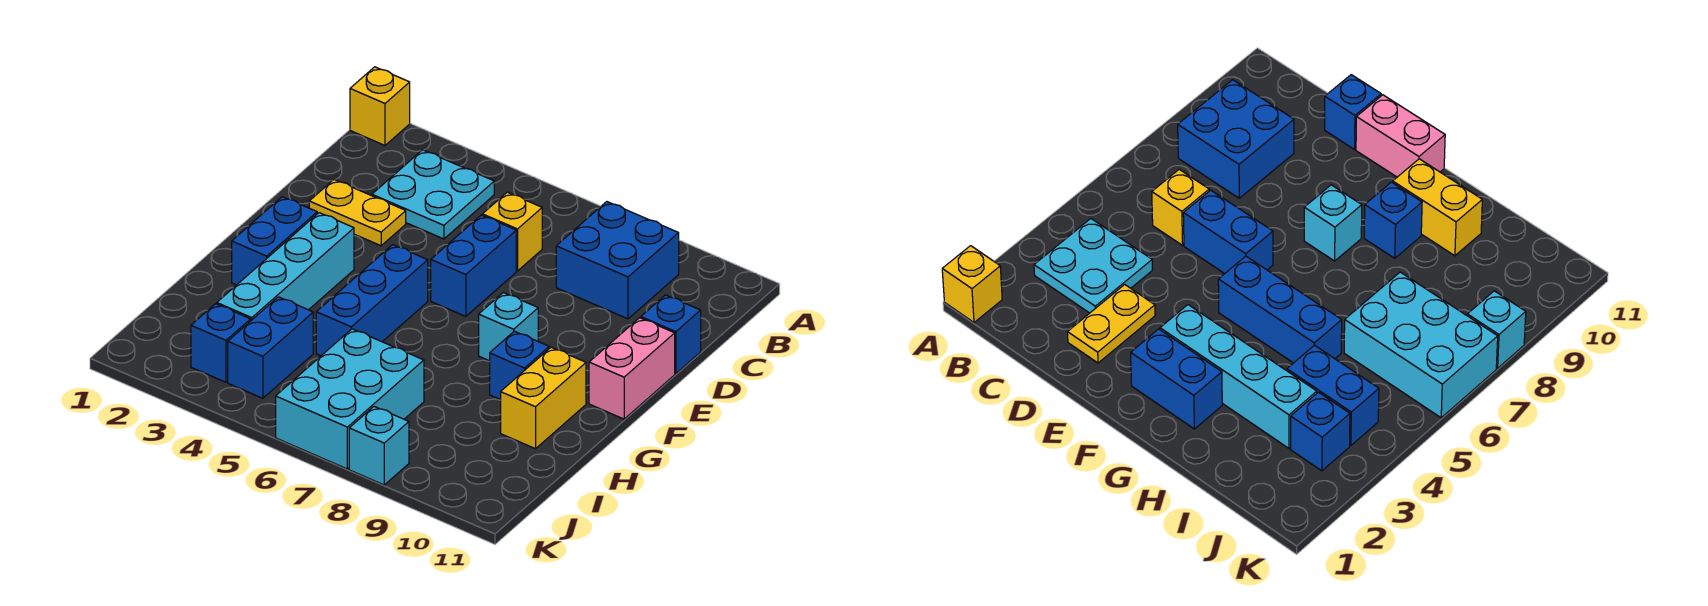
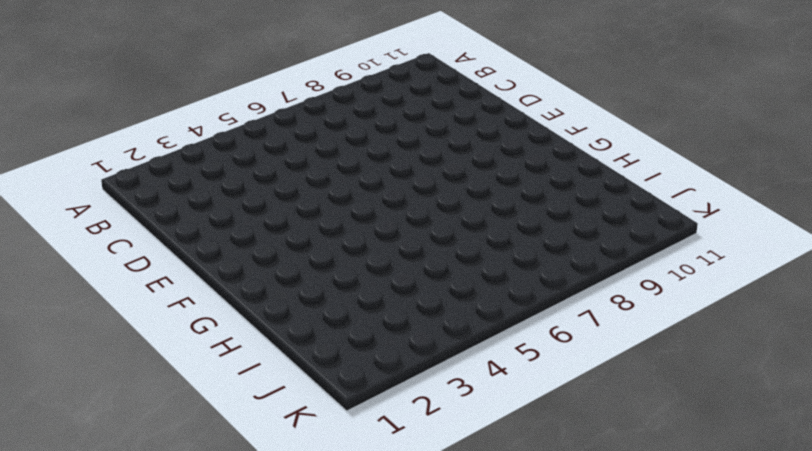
none -> yellow 1x1 brick [350,67,410,145]
none -> cyan 2x2 plate [372,150,494,239]
none -> blue 2x2 brick [556,202,679,319]

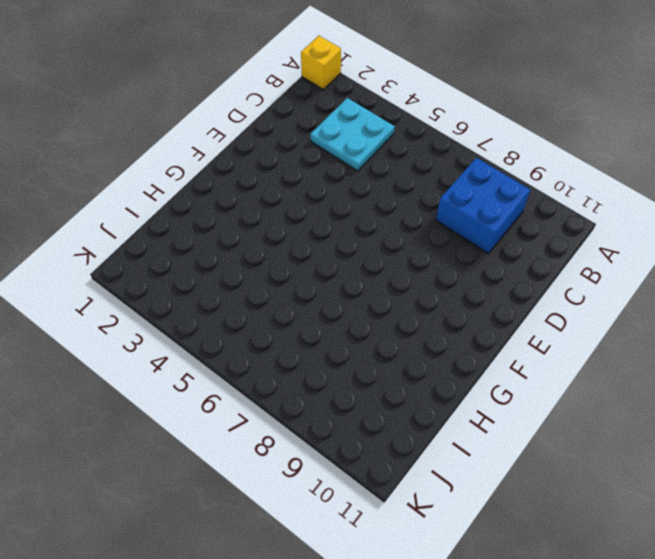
none -> yellow 1x1 brick [483,192,542,271]
none -> yellow 1x2 plate [309,180,406,246]
none -> blue 1x2 brick [431,215,516,317]

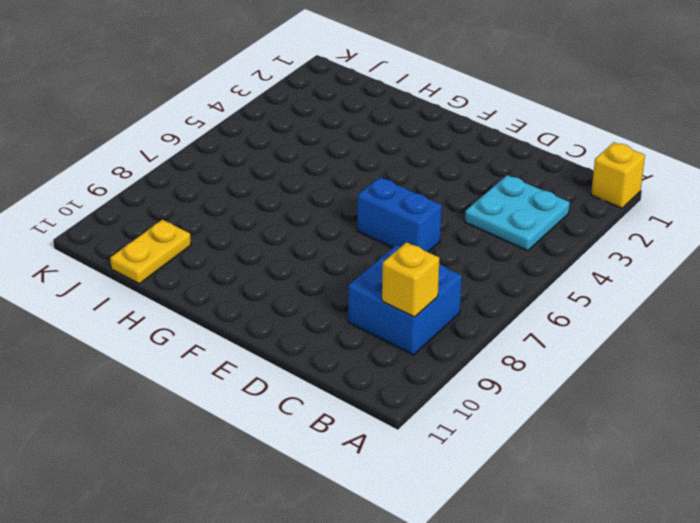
yellow 1x1 brick [382,242,439,317] -> yellow 1x1 brick moved to [483,192,542,271]
yellow 1x2 plate [110,220,191,284] -> yellow 1x2 plate moved to [309,180,406,246]
none -> blue 1x1 brick [641,295,701,374]
none -> pink 1x2 brick [589,318,675,419]
none -> blue 1x2 brick [232,197,317,285]

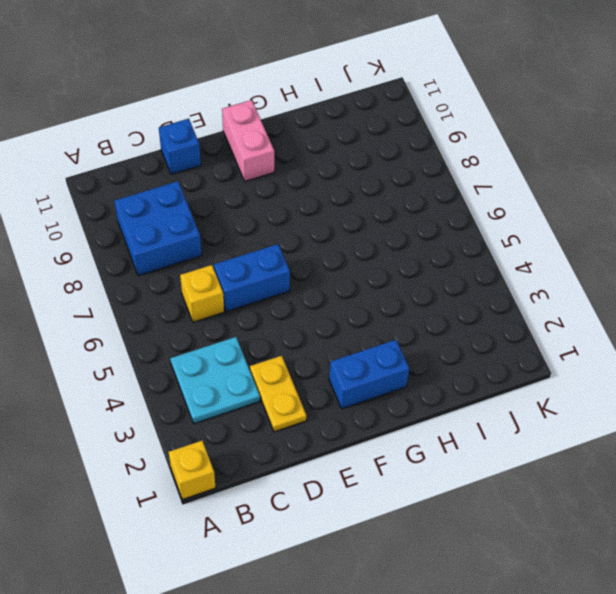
pink 1x2 brick [222,100,274,181] -> pink 1x2 brick turned to [589,318,675,419]
none -> cyan 1x4 brick [217,213,354,320]
none -> blue 1x3 brick [316,245,428,356]
none -> cyan 1x1 brick [479,293,538,361]

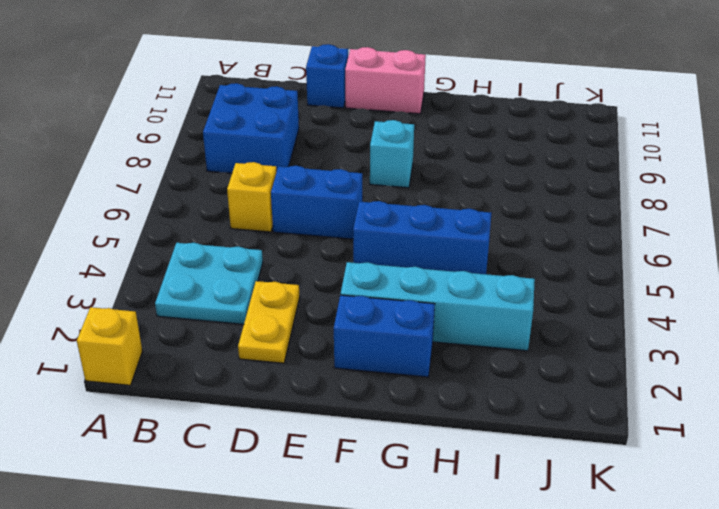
none -> blue 1x1 brick [490,331,549,400]
none -> yellow 1x2 brick [501,347,586,449]
none -> blue 1x2 brick [228,297,313,398]

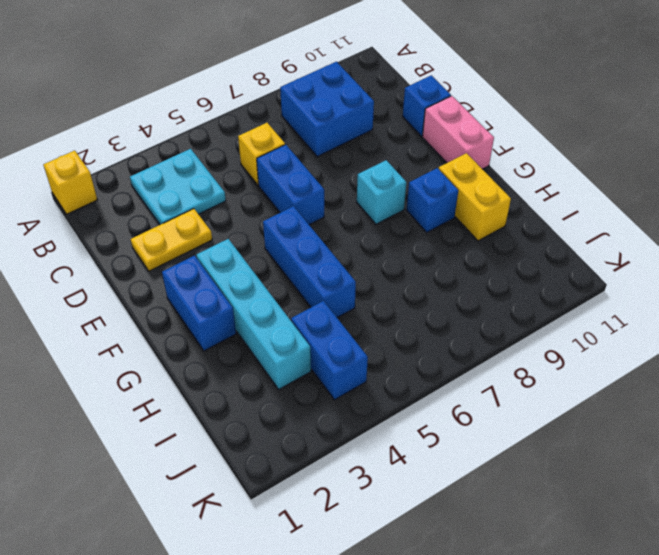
none -> cyan 2x3 brick [276,329,424,469]
none -> blue 1x1 brick [191,304,251,382]
none -> cyan 1x1 brick [349,407,409,485]

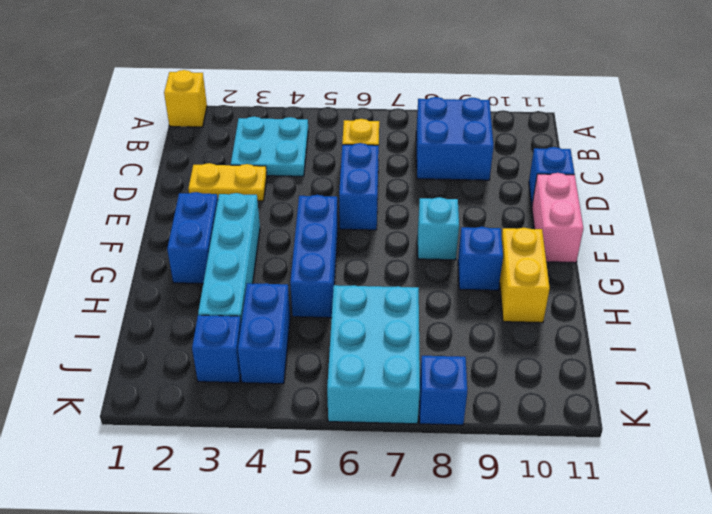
blue 1x1 brick [419,356,467,425] -> cyan 1x1 brick [349,407,409,485]

